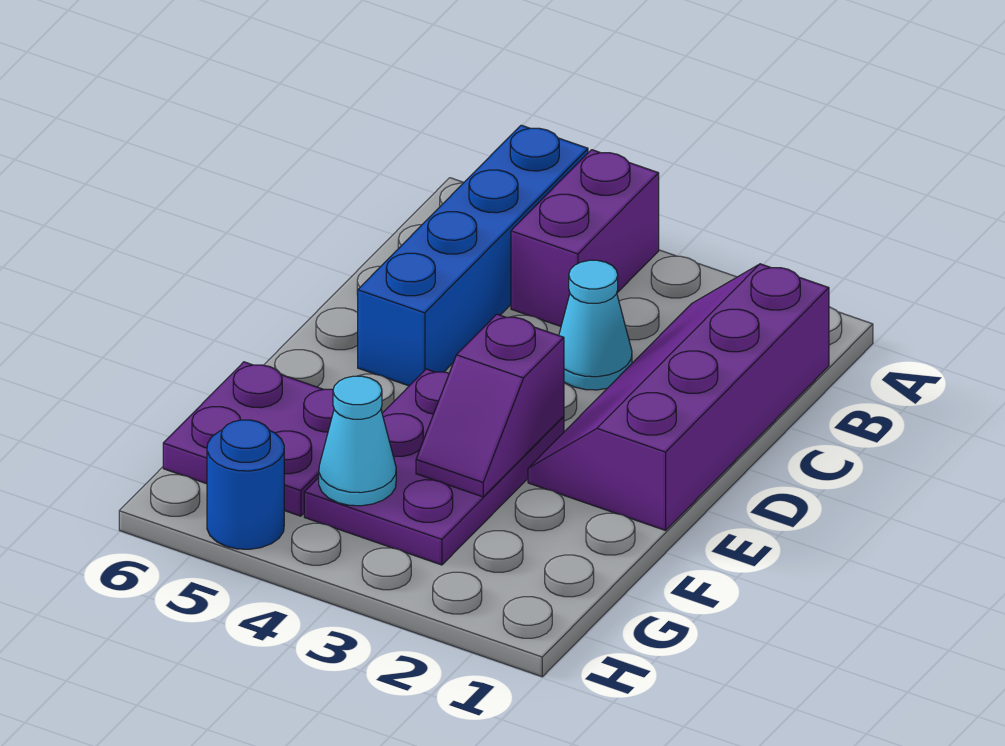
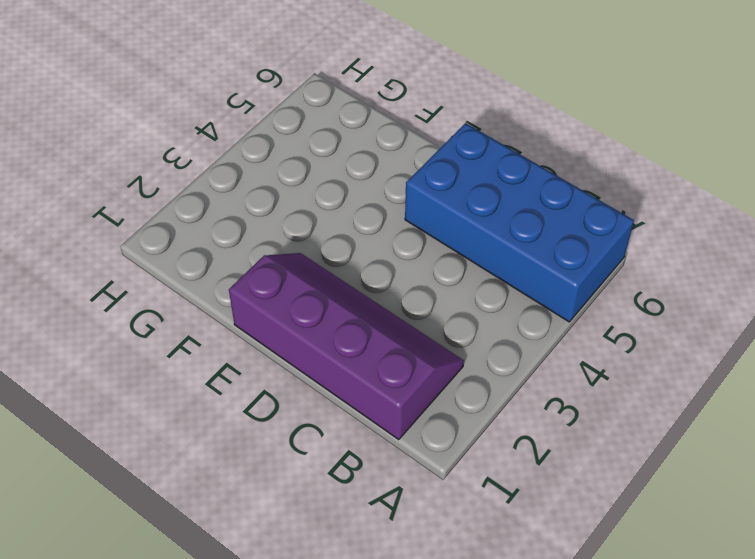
blue 2x4 brick [405,123,634,322] -> blue 1x4 brick [358,125,588,386]
none -> purple 1x2 brick [511,150,659,326]
none -> cyan 1x1 cone [559,260,632,390]

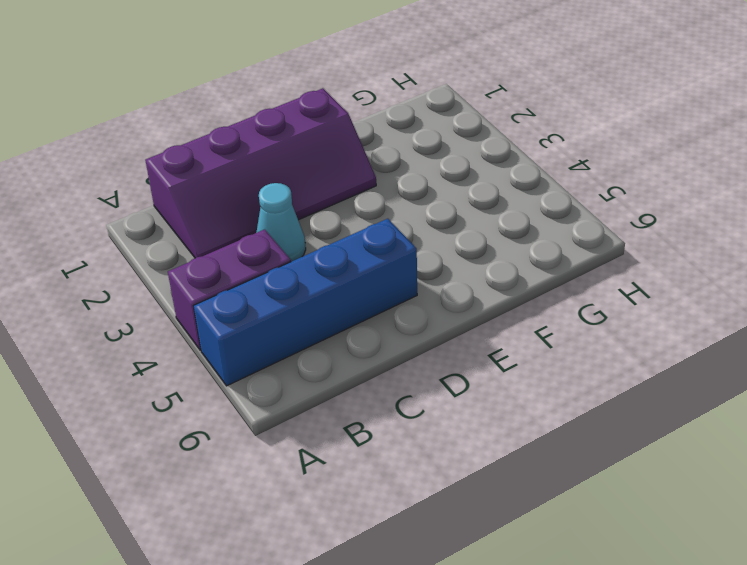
none -> purple 2x3 plate [304,369,564,565]
none -> purple 2x2 plate [163,362,382,516]

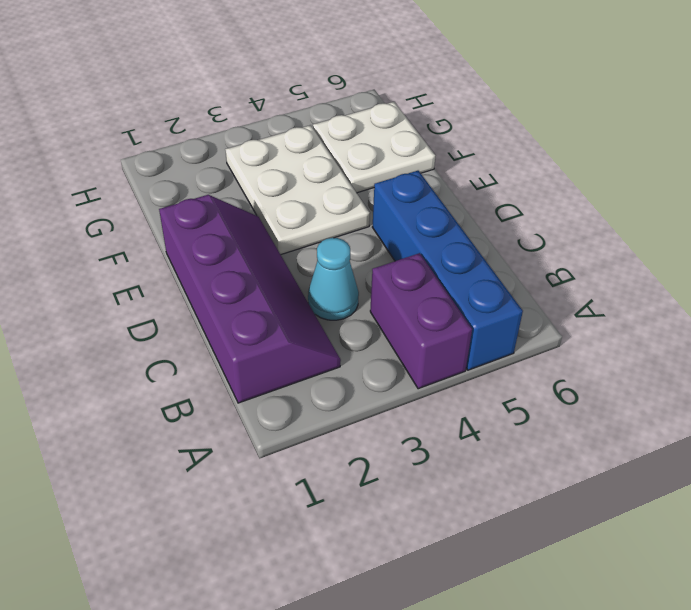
white 2x3 plate [225,125,370,255] -> purple 2x3 plate [304,369,564,565]
white 2x2 plate [313,102,435,193] -> purple 2x2 plate [163,362,382,516]
none -> blue 1x1 round brick [207,420,284,549]
none -> purple 1x2 slope [416,314,564,497]

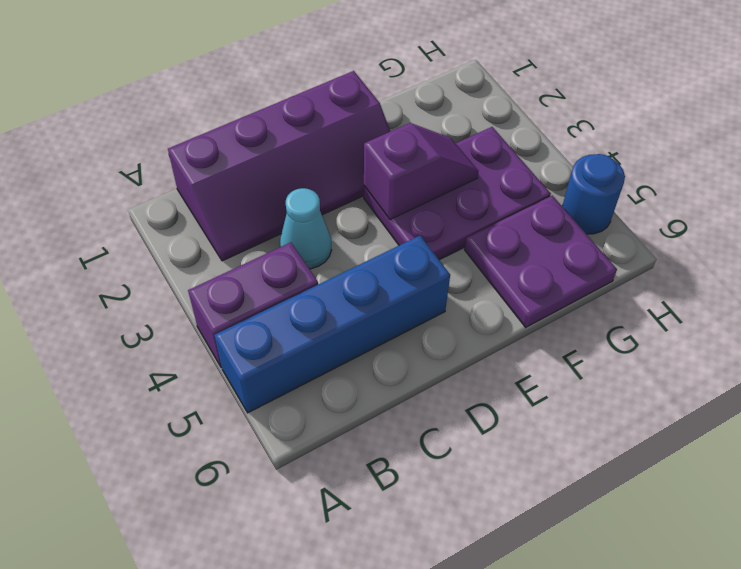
none -> cyan 1x1 cone [319,376,396,506]

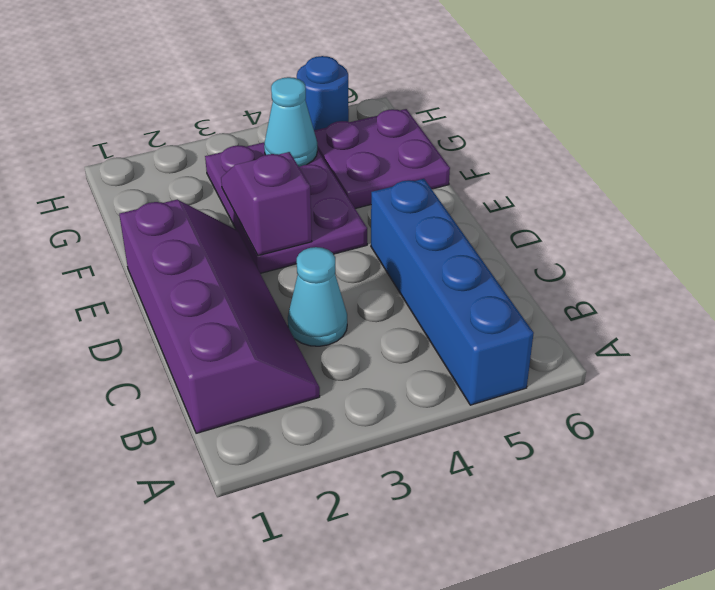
none -> purple 1x2 brick [511,150,659,326]

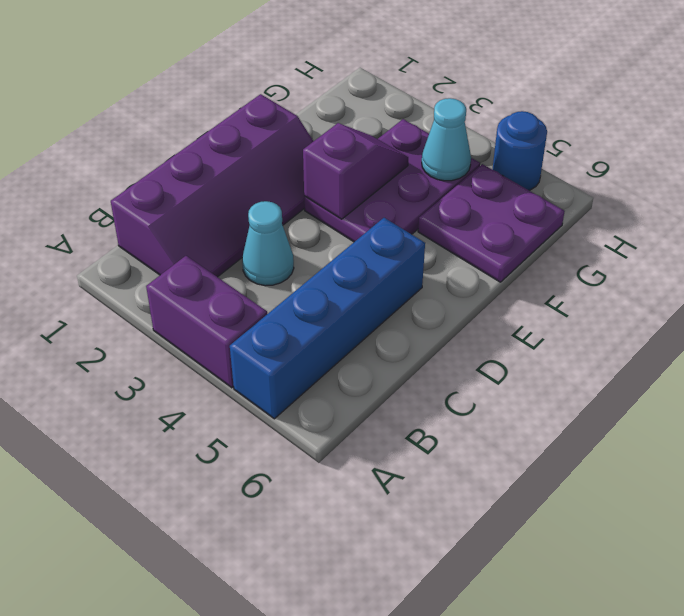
purple 1x2 brick [146,256,267,388] -> purple 1x2 brick turned to [511,150,659,326]

